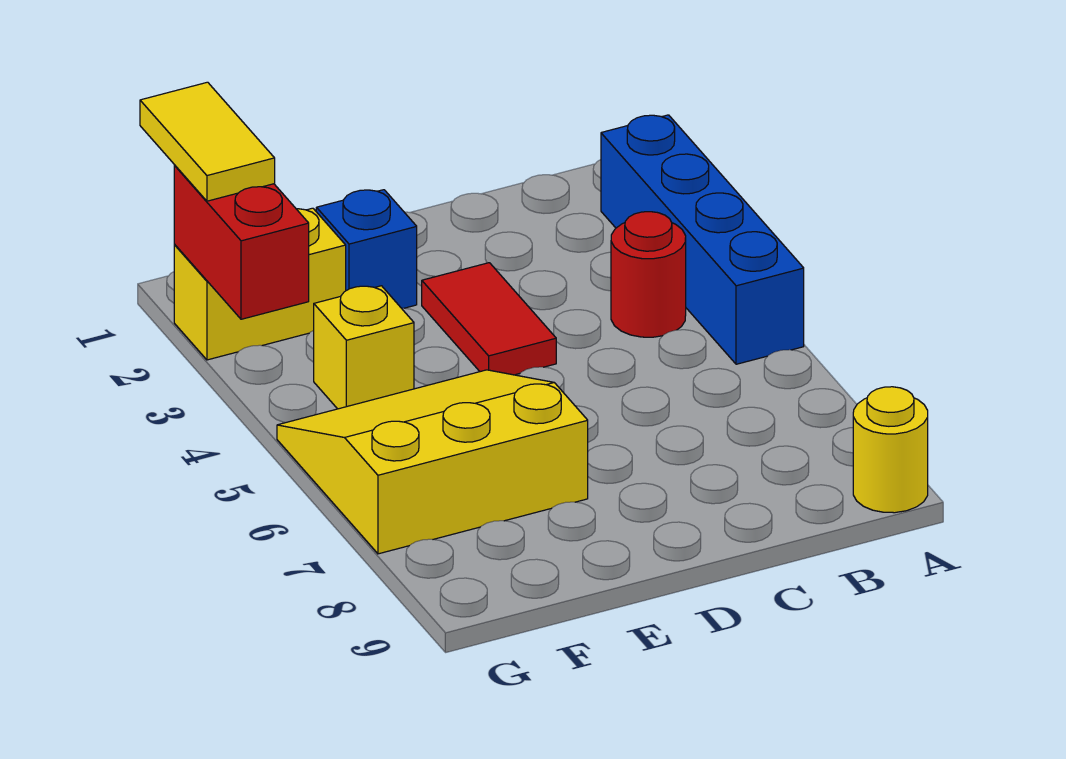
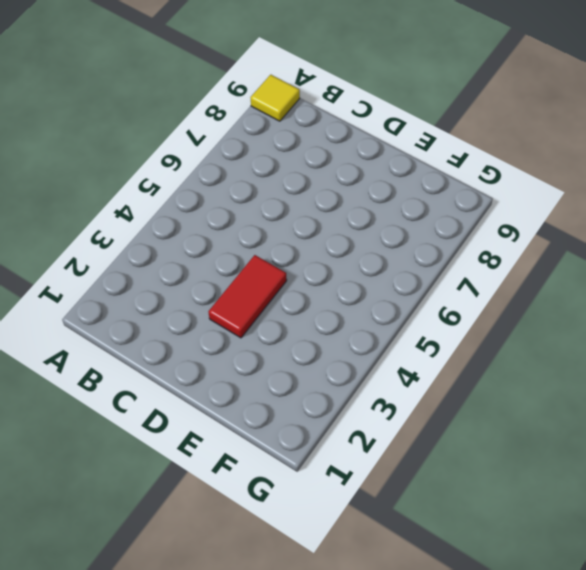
yellow 1x1 tile [250,75,300,121] -> yellow 1x1 round brick [853,387,928,513]
none -> blue 1x4 brick [601,115,804,364]
none -> red 1x1 round brick [611,212,686,337]

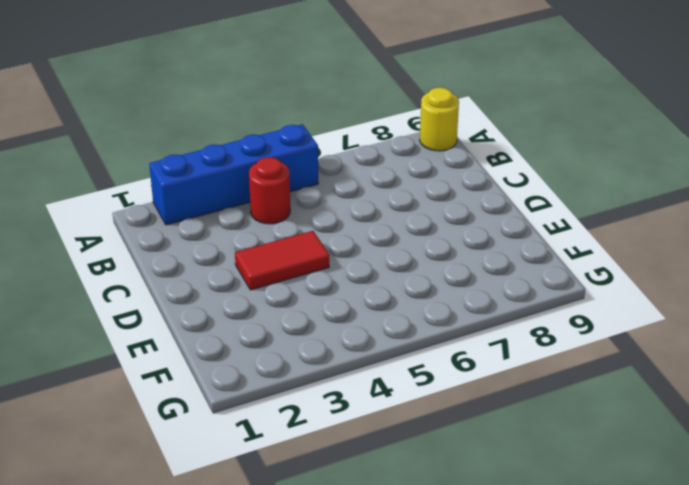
none -> blue 1x1 brick [316,190,417,308]
none -> yellow 3x3 slope [277,370,588,554]

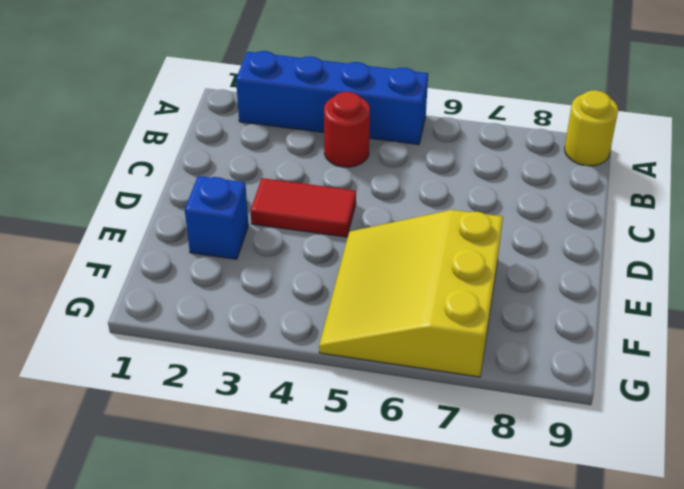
none -> yellow 1x2 brick [174,208,346,360]
none -> yellow 1x1 brick [314,286,414,409]

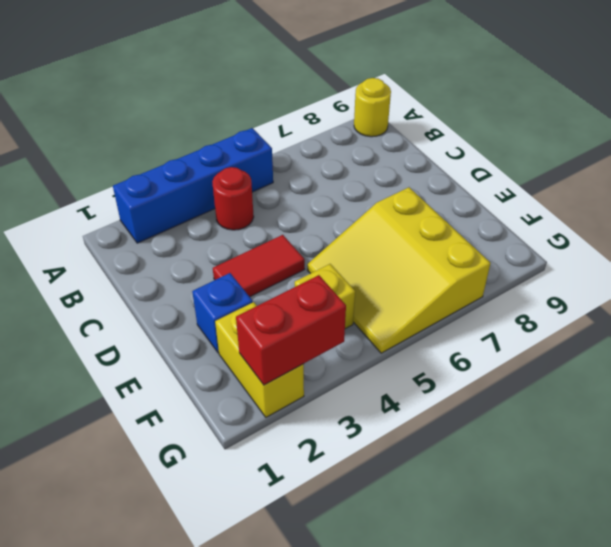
none -> yellow 1x2 tile [140,82,275,201]

